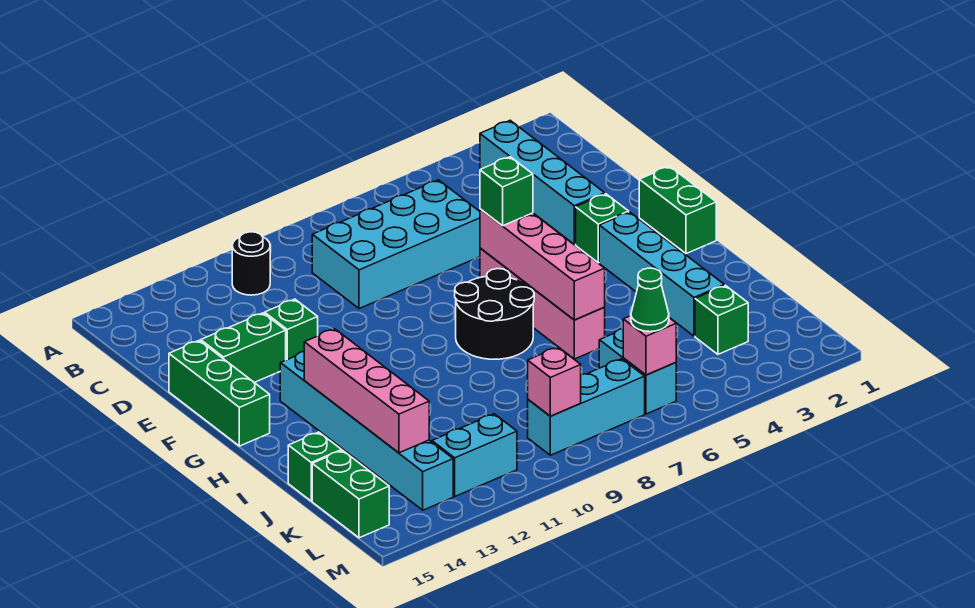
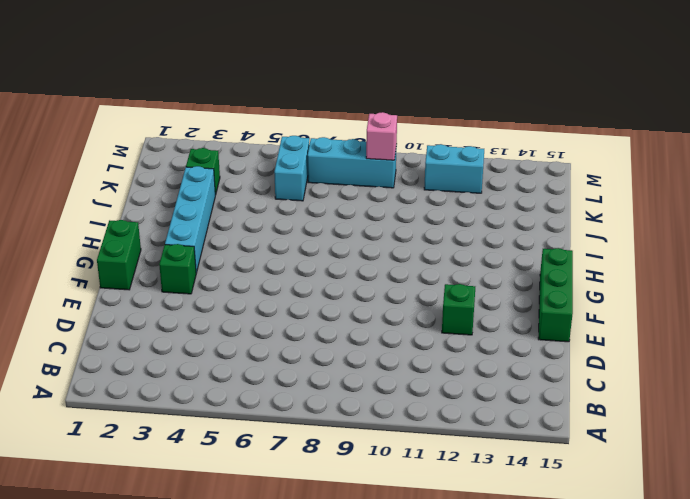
none -> cyan 1x4 brick [480,120,605,244]
none -> black 1x1 round brick [232,232,270,295]
none -> cyan 2x4 brick [312,180,480,309]

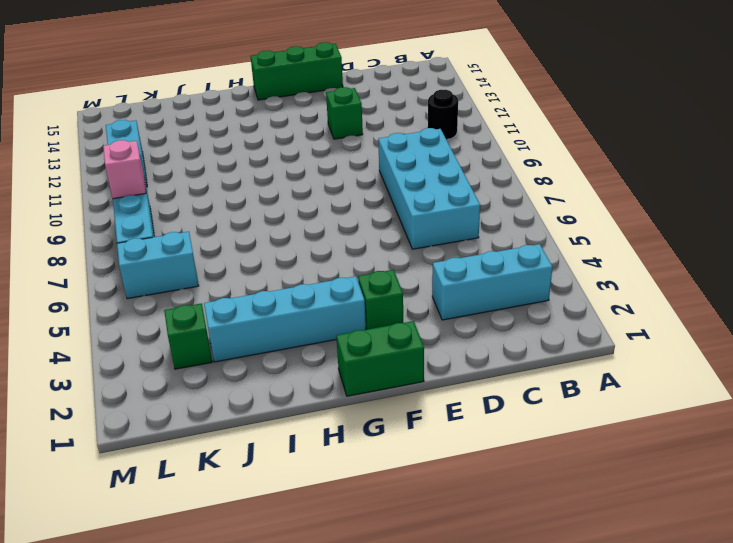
cyan 1x3 brick [432,244,553,320] -> cyan 1x4 brick [480,120,605,244]
none -> green 1x2 brick [201,313,286,383]
none -> pink 1x4 brick [480,248,605,359]
none -> black 2x2 round brick [455,269,534,359]

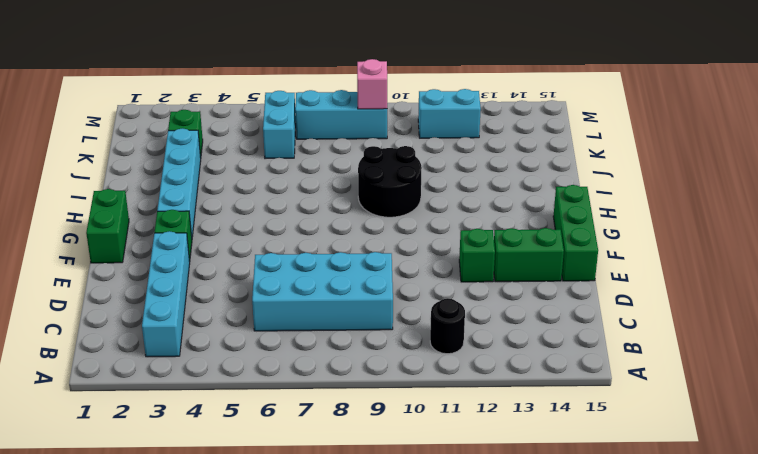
black 2x2 round brick [358,146,422,217] -> black 2x2 round brick moved to [455,269,534,359]
none -> pink 1x4 brick [480,248,605,359]
none -> cyan 1x6 brick [280,352,453,510]
none -> green 1x1 brick [288,432,342,501]

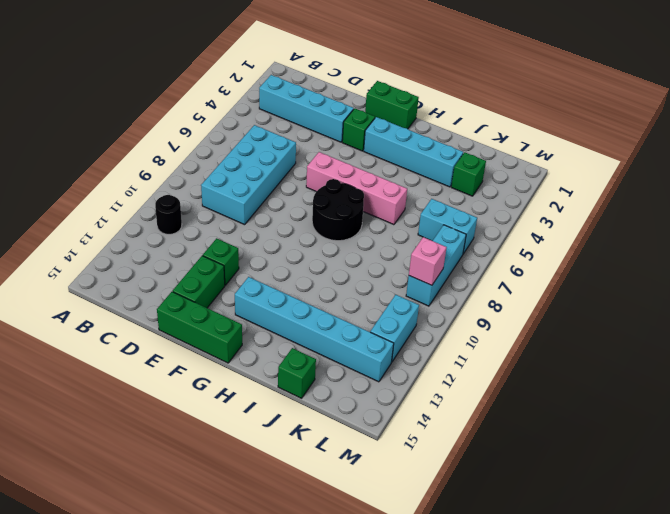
none -> green 1x2 brick [312,450,389,538]
none -> pink 1x4 brick [480,209,605,320]
none -> pink 1x4 brick [304,329,429,453]

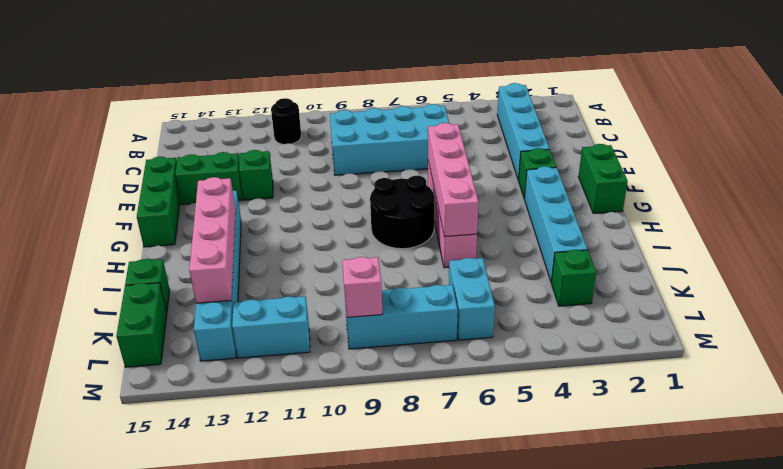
none -> pink 1x1 brick [623,316,676,375]
none -> green 1x1 brick [480,157,533,226]
none -> green 1x1 cone [631,268,669,332]

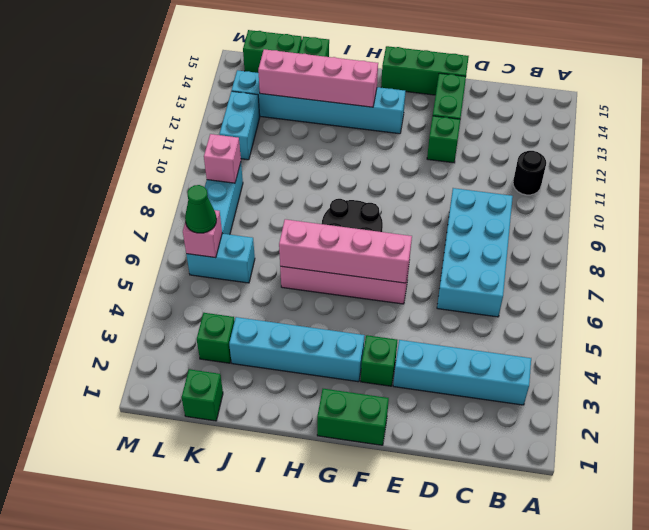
green 1x1 brick [182,369,223,421] -> green 1x1 brick moved to [480,157,533,226]

